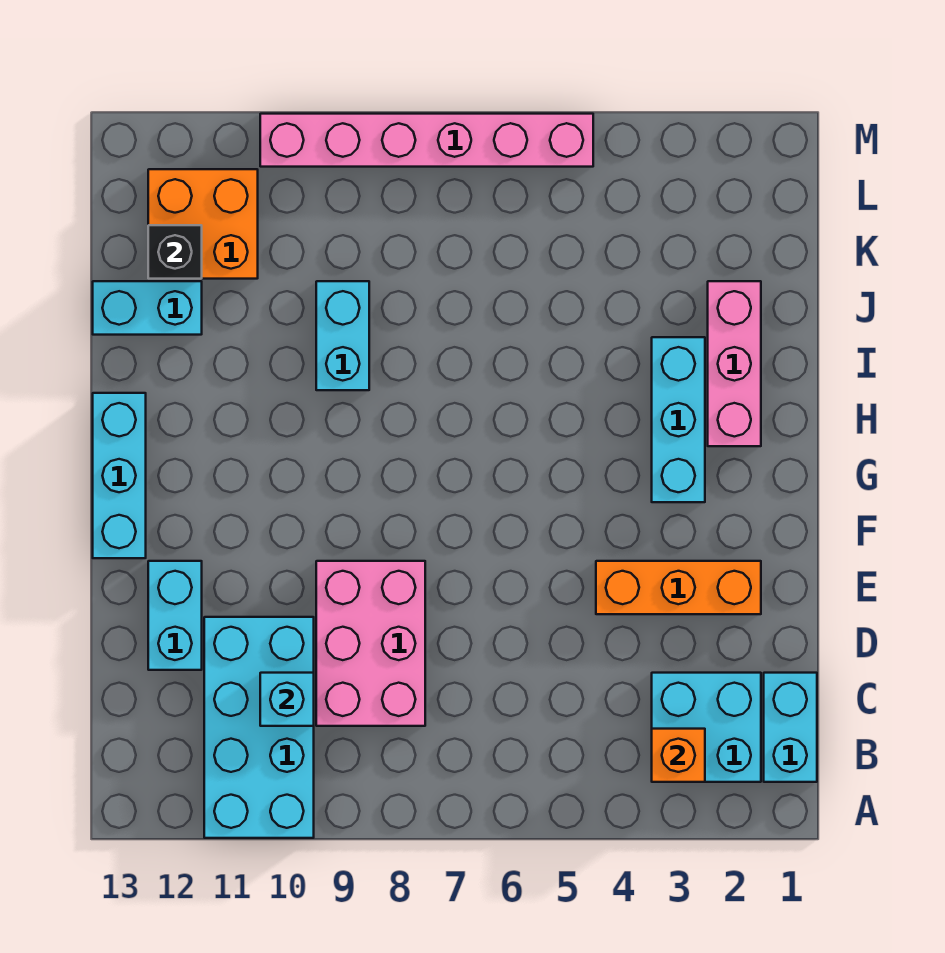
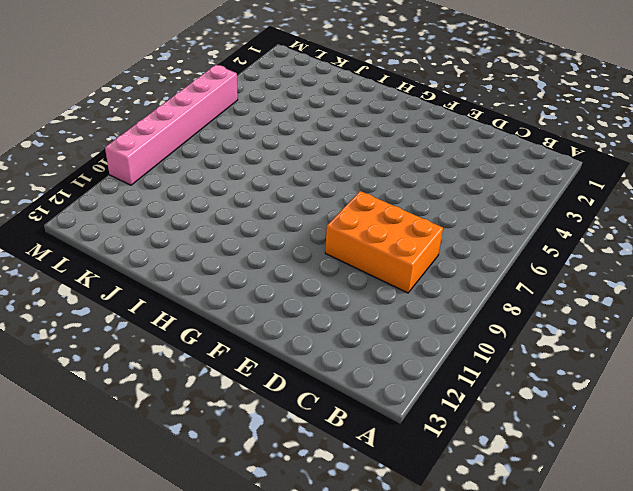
orange 2x3 brick [325,191,443,293] -> pink 2x3 brick [316,561,425,726]
none -> cyan 2x4 brick [204,617,314,838]
none -> cyan 1x2 brick [764,673,817,782]
none -> cyan 2x2 brick [652,673,761,782]

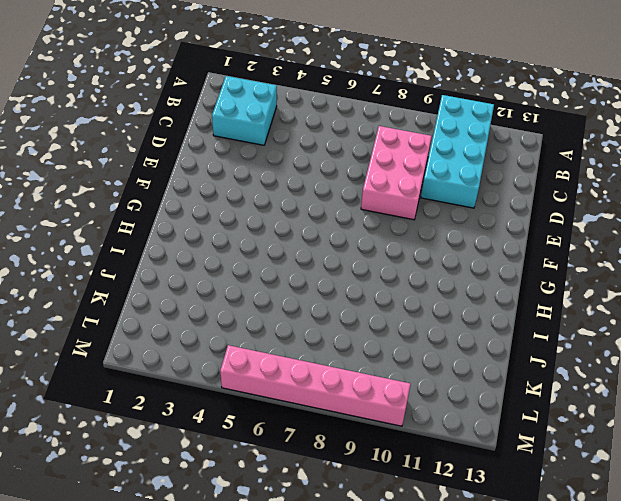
none -> cyan 1x2 brick [764,673,817,782]
none -> cyan 1x2 brick [148,561,202,670]
none -> orange 1x3 brick [596,561,761,614]

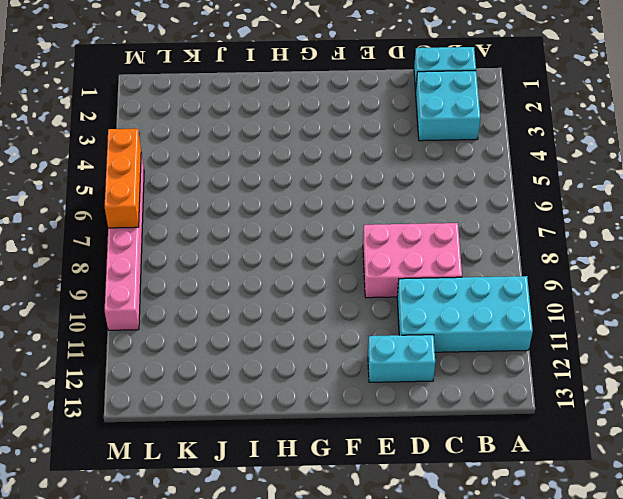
orange 1x3 brick [105,129,141,228] -> orange 1x3 brick moved to [596,561,761,614]
none -> cyan 1x3 brick [93,393,146,558]
none -> cyan 1x3 brick [652,337,705,502]
none -> pink 1x3 brick [708,281,761,446]

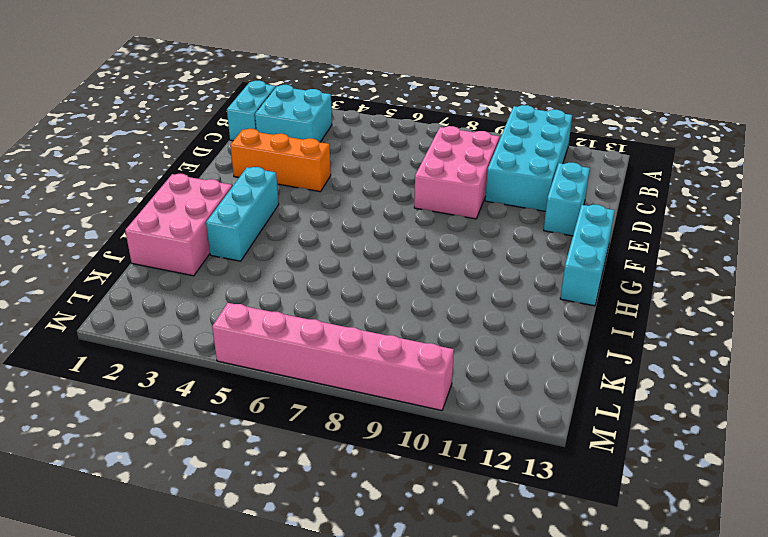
pink 2x3 brick [125,174,232,276] -> pink 1x3 brick [708,281,761,446]
none -> cyan 1x2 brick [316,281,369,390]
none -> cyan 1x2 brick [93,281,202,335]
none -> orange 2x2 brick [148,169,258,279]

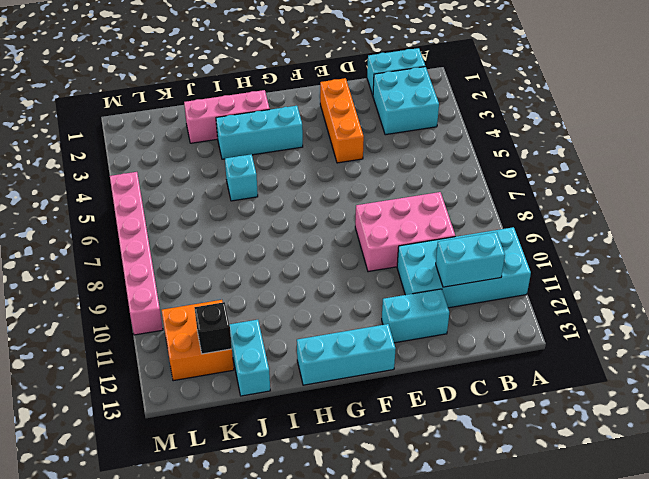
cyan 1x2 brick [436,232,505,287] -> cyan 1x2 brick moved to [316,281,369,390]
cyan 1x1 brick [225,154,258,201] -> cyan 1x1 brick moved to [260,673,314,726]
none -> orange 1x1 brick [652,729,705,782]

